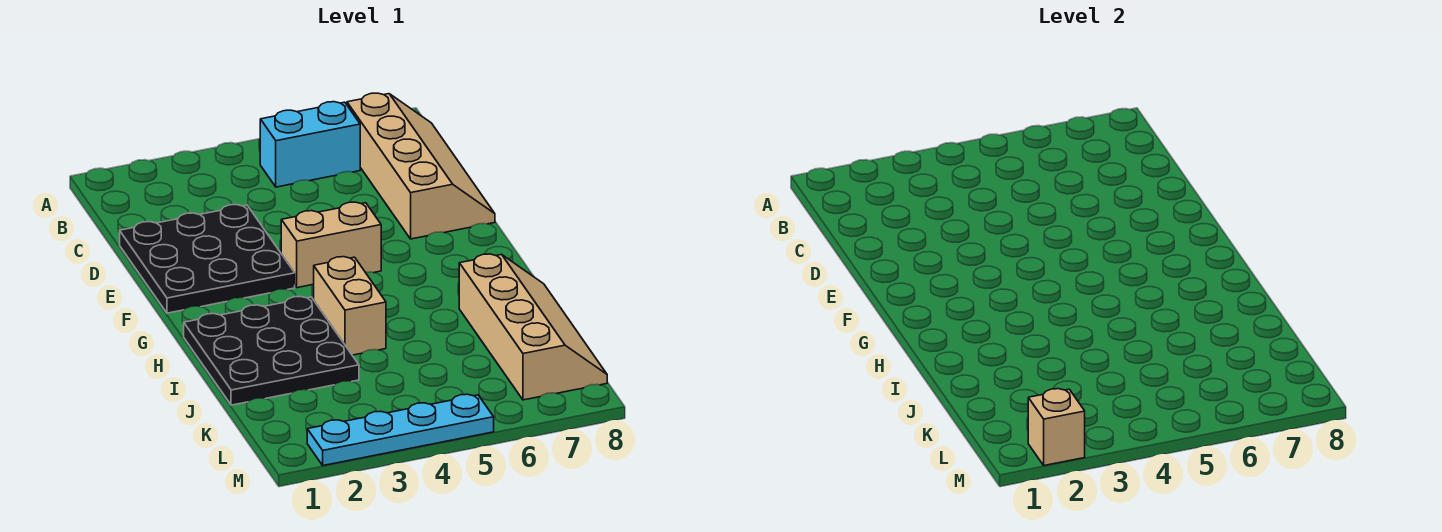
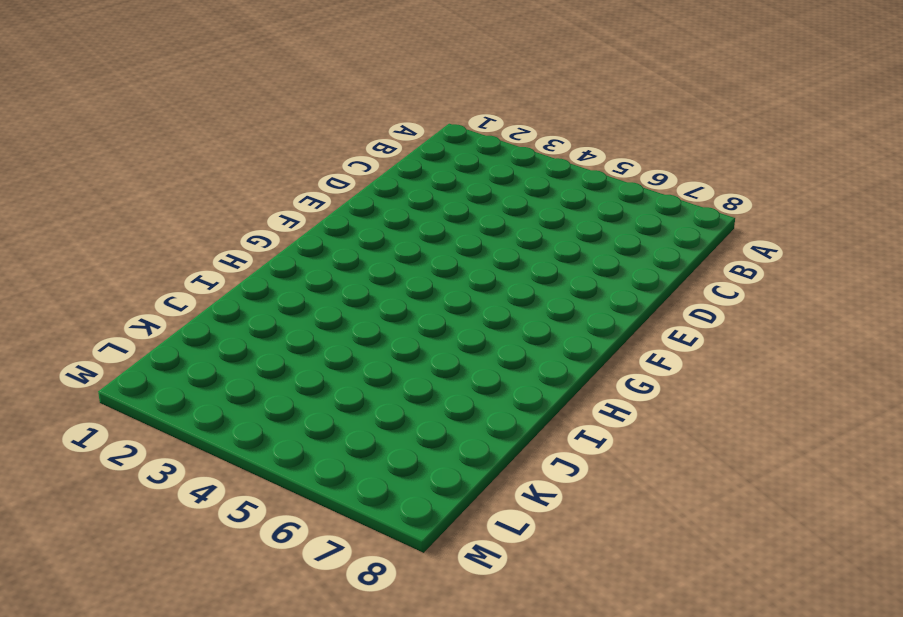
none -> cyan 1x2 brick [260,102,360,187]
none -> tan 2x4 slope [347,93,495,239]

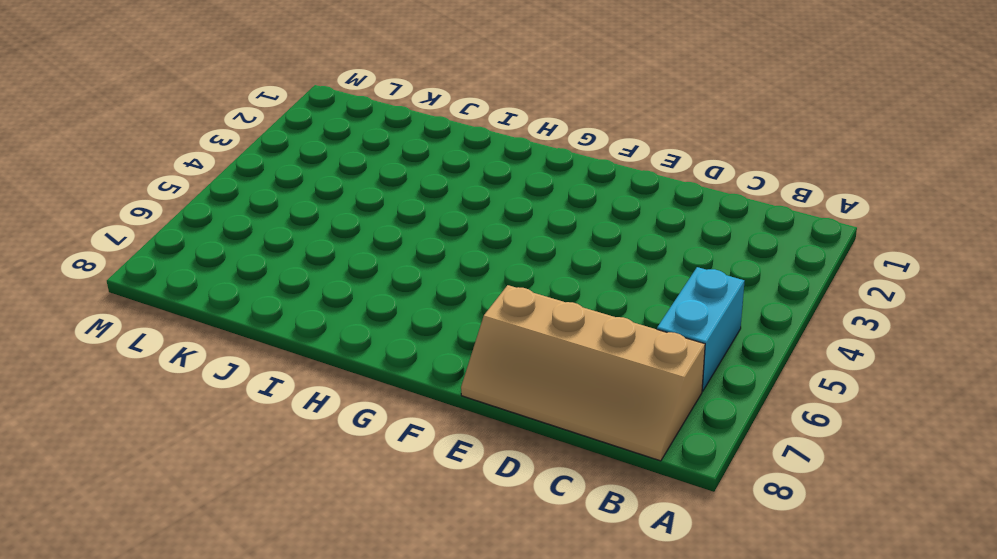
none -> black 3x3 plate [120,205,295,313]
none -> tan 1x2 brick [281,202,381,288]

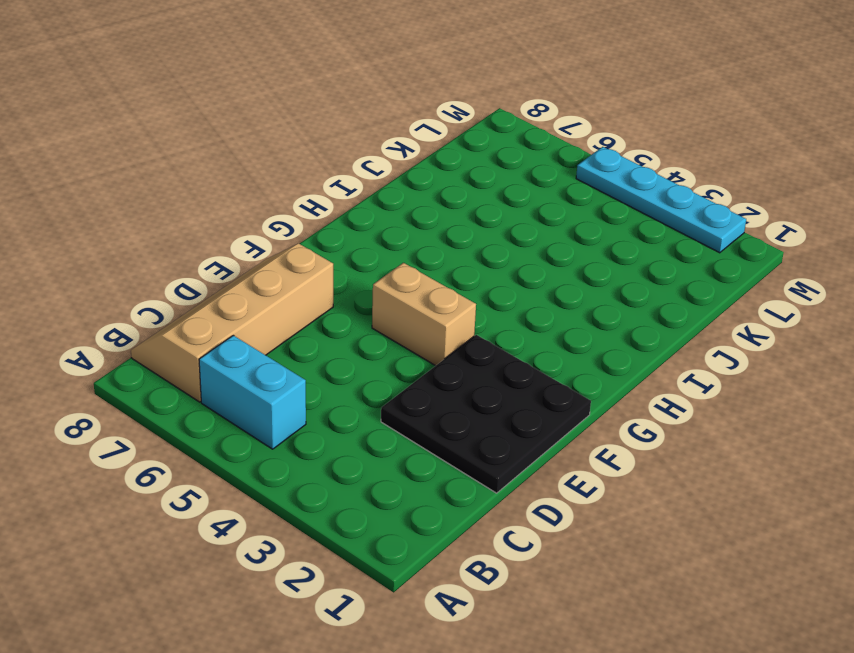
none -> black 3x3 plate [184,297,359,405]
none -> tan 1x2 brick [314,257,386,355]

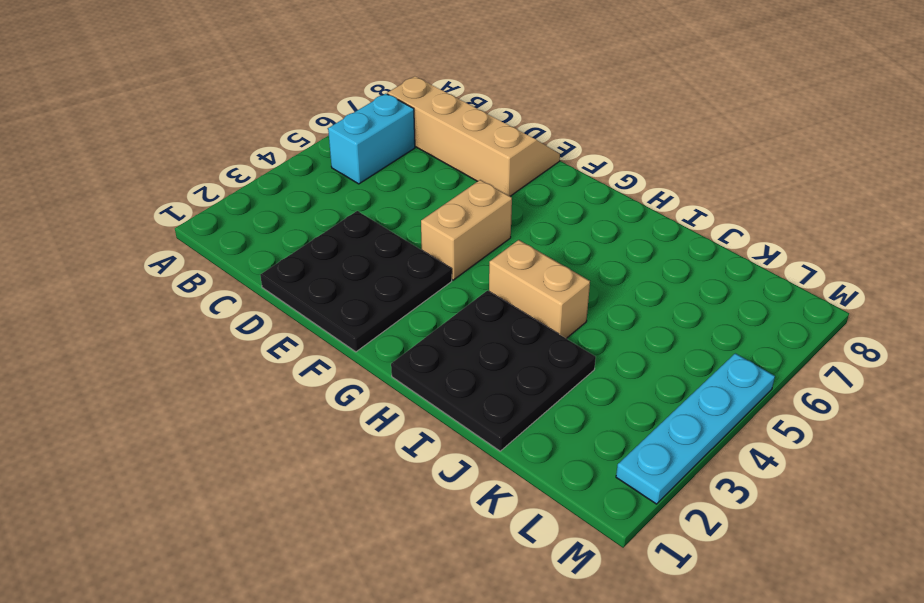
none -> tan 2x4 slope [459,254,607,400]
none -> tan 1x1 brick [1028,389,1085,466]

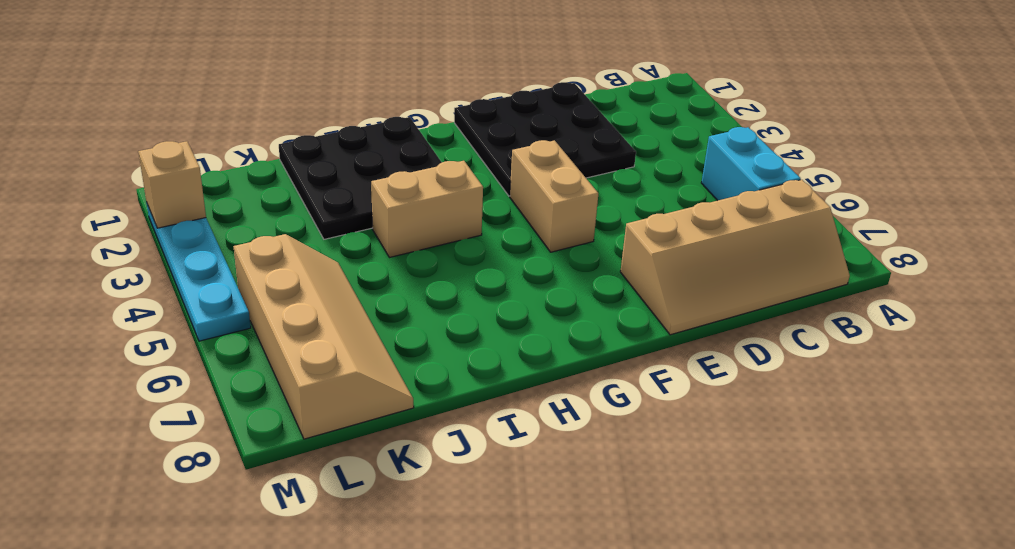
tan 2x4 slope [233,234,414,439] -> tan 2x4 slope turned to [459,254,607,400]

